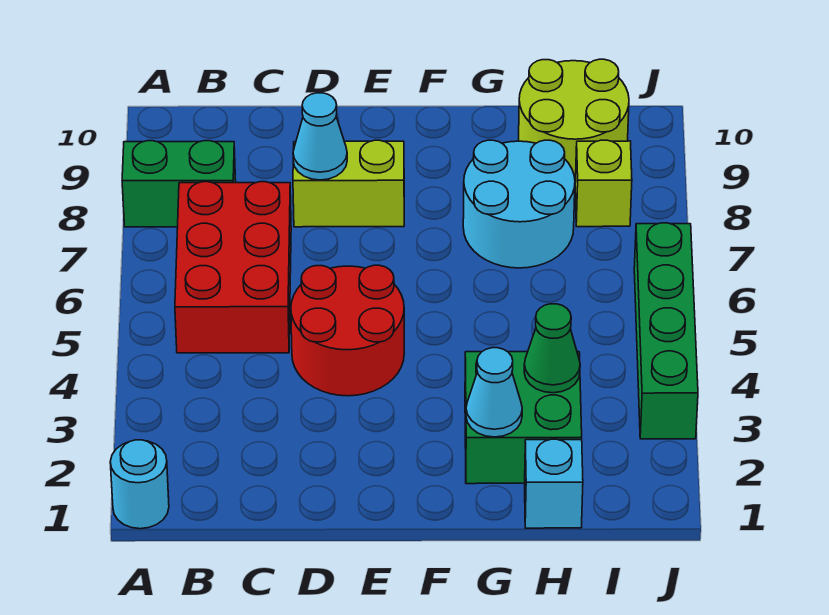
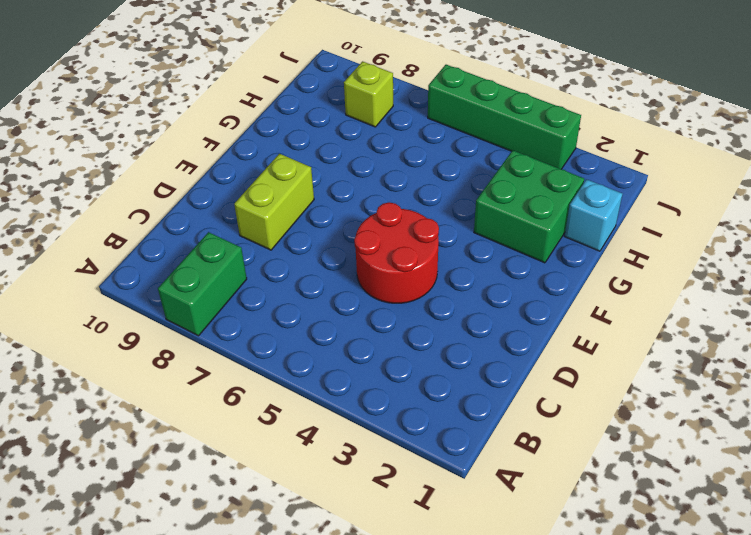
none -> cyan 1x1 round brick [110,440,169,529]
none -> red 2x3 brick [175,182,291,353]
none -> cyan 2x2 round brick [463,140,575,268]

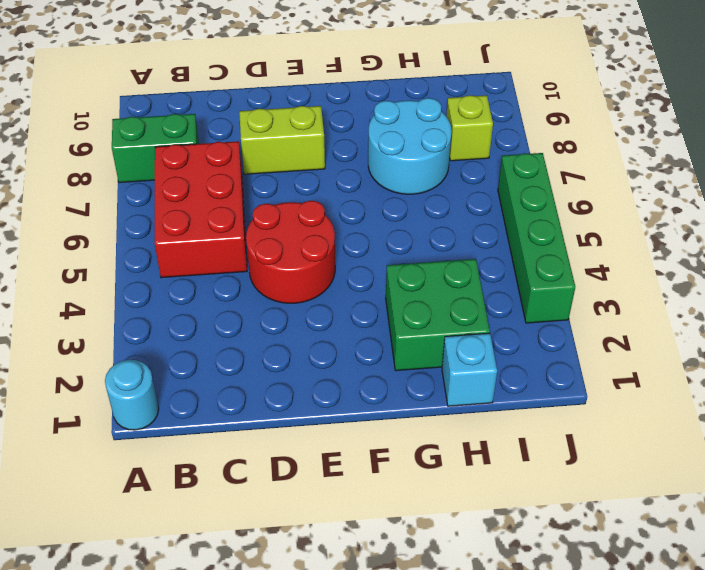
none -> lime 2x2 round brick [519,59,629,182]
none -> cyan 1x1 cone [293,93,347,180]
none -> cyan 1x1 cone [466,348,522,437]

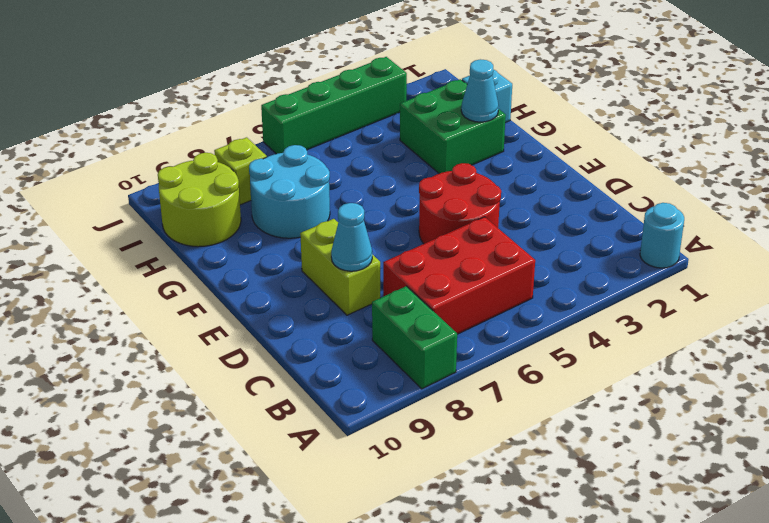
none -> green 1x1 cone [524,304,580,393]

